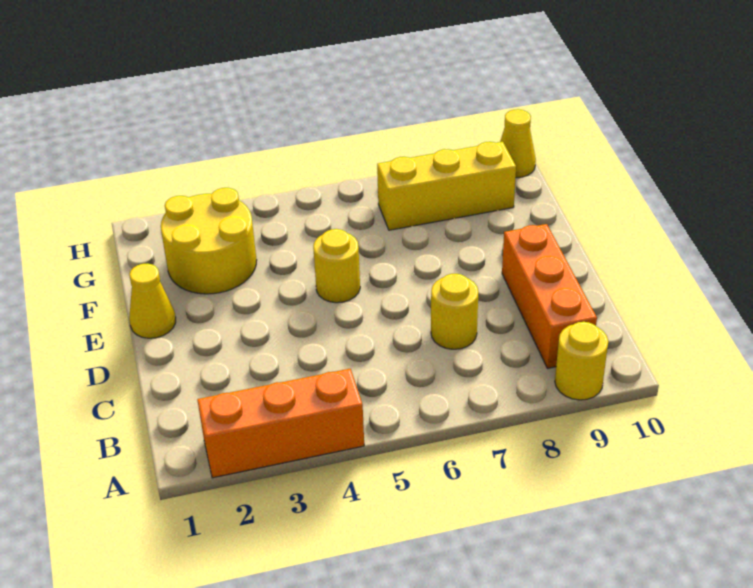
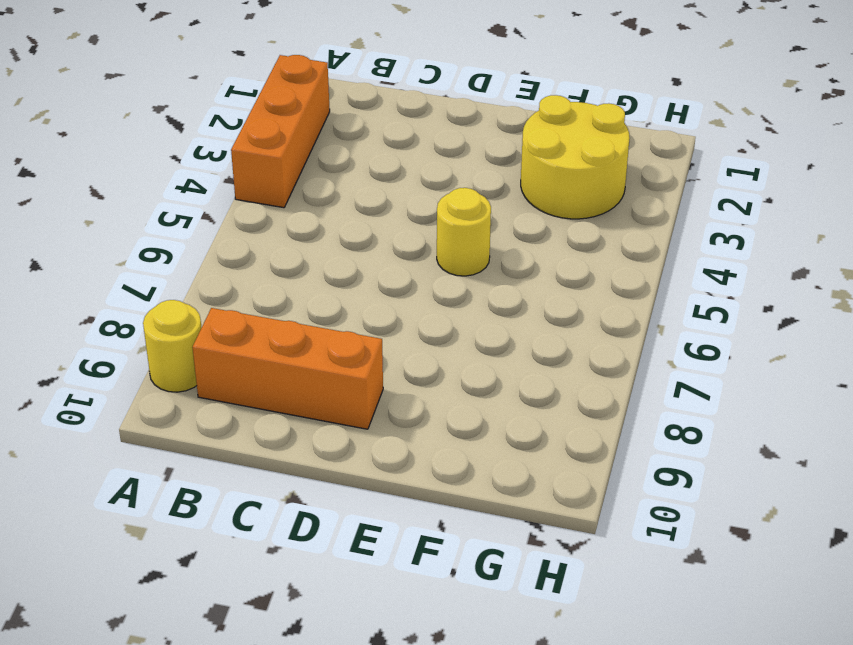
none -> yellow 1x1 round brick [431,274,478,349]
none -> yellow 1x1 cone [129,264,176,338]

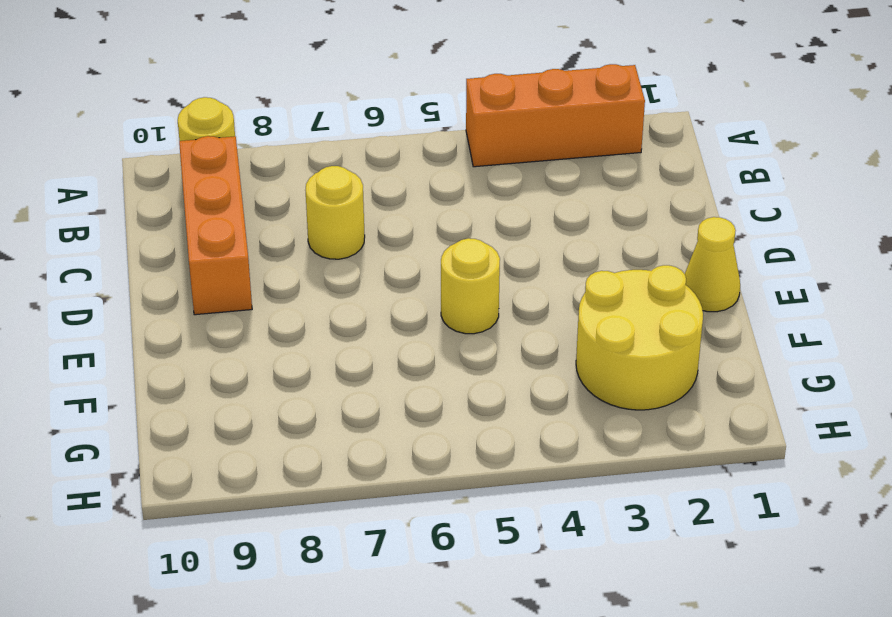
none -> yellow 1x3 brick [377,142,516,230]
none -> yellow 1x1 cone [500,109,536,178]

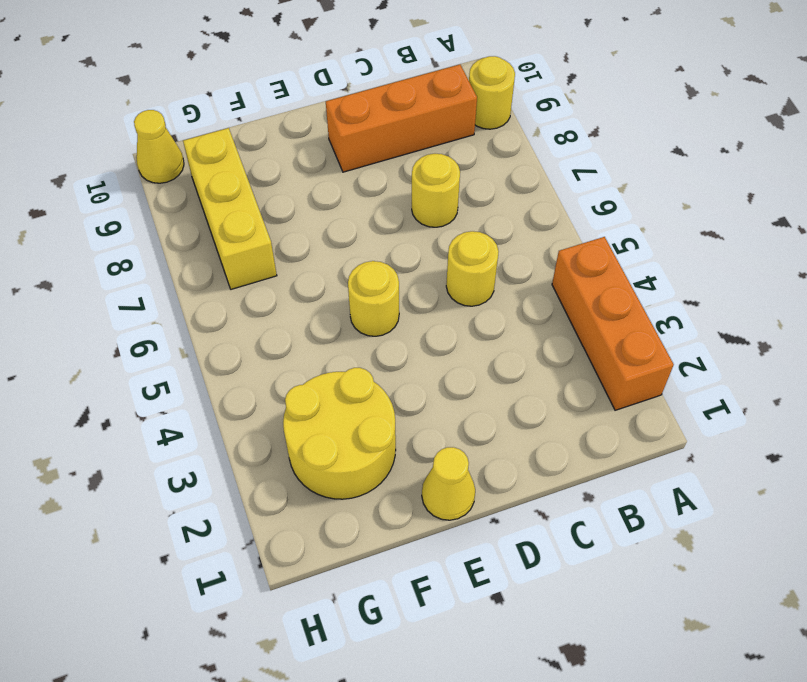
yellow 1x1 round brick [446,231,499,306] -> none

